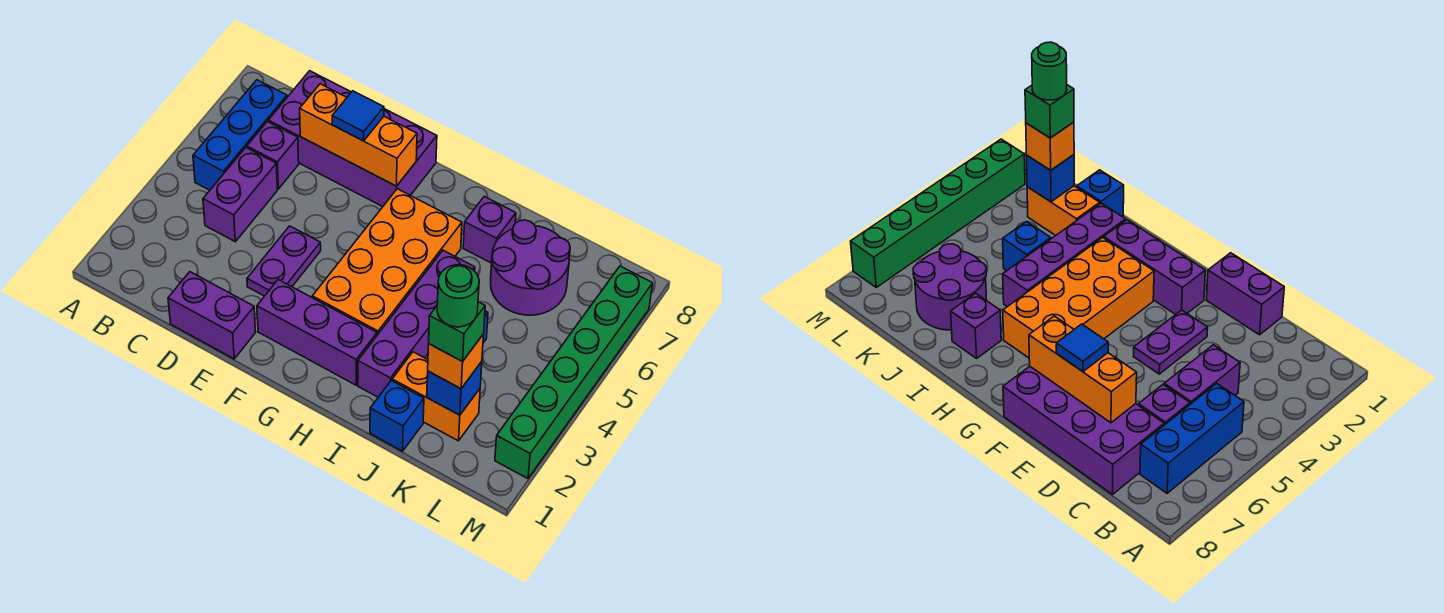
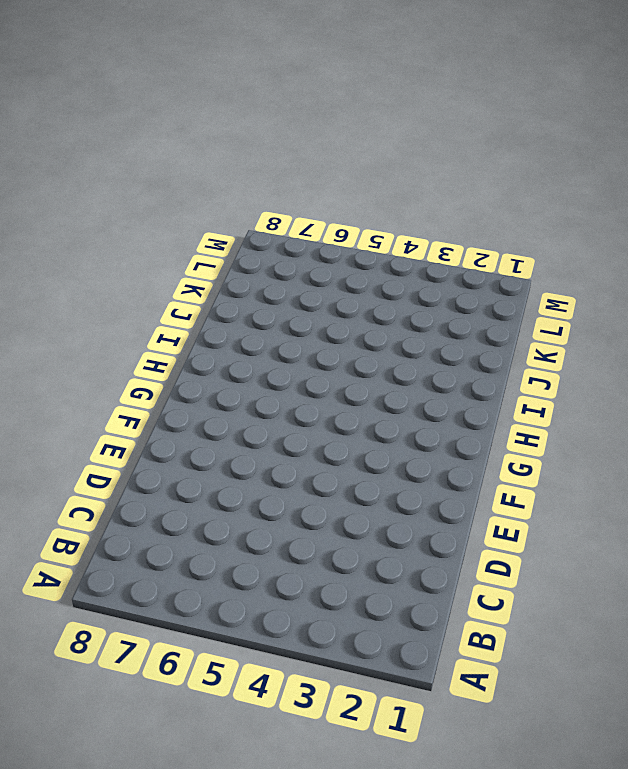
none -> blue 1x3 brick [193,80,287,190]
none -> purple 1x2 brick [203,148,277,242]
none -> purple 1x1 brick [247,122,299,189]

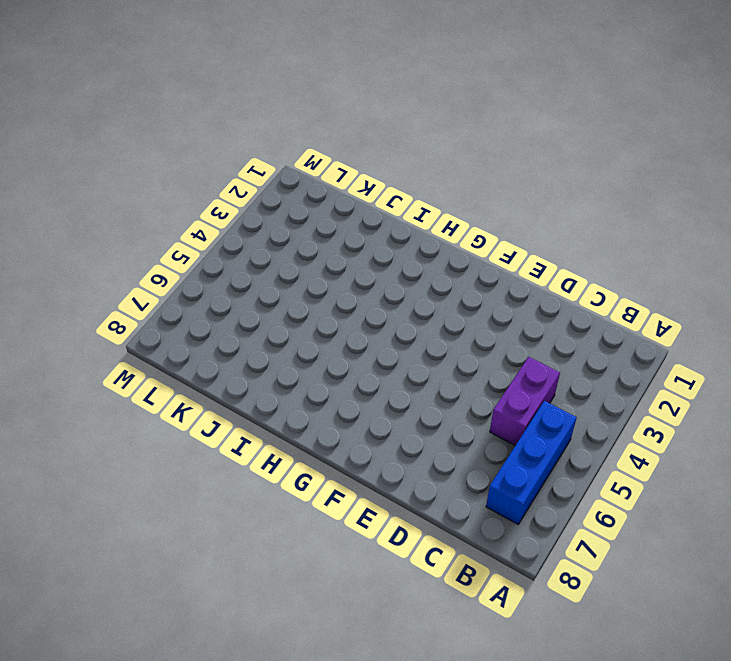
none -> purple 1x1 brick [247,122,299,189]
none -> purple 2x4 brick [268,71,437,207]
none -> purple 1x2 brick [168,272,256,359]

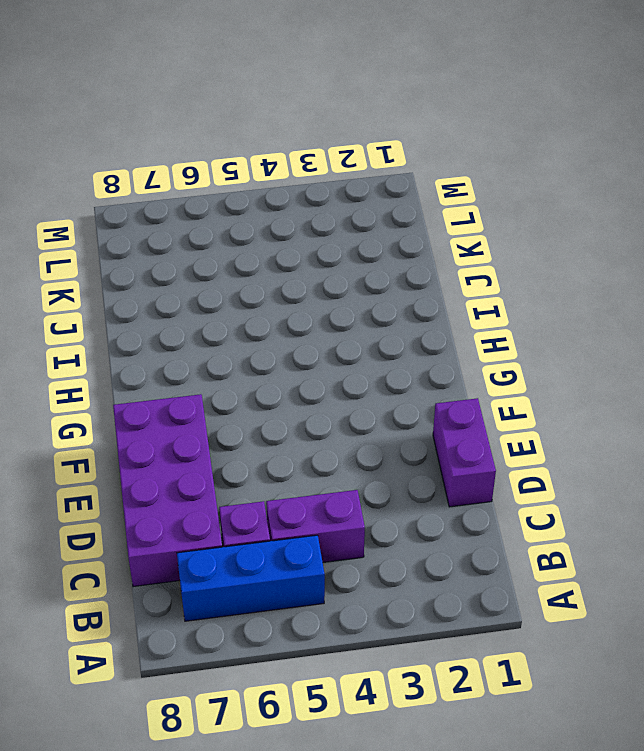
none -> purple 1x2 plate [247,226,321,296]
none -> purple 1x3 brick [257,280,377,385]
none -> orange 2x4 brick [312,189,462,335]

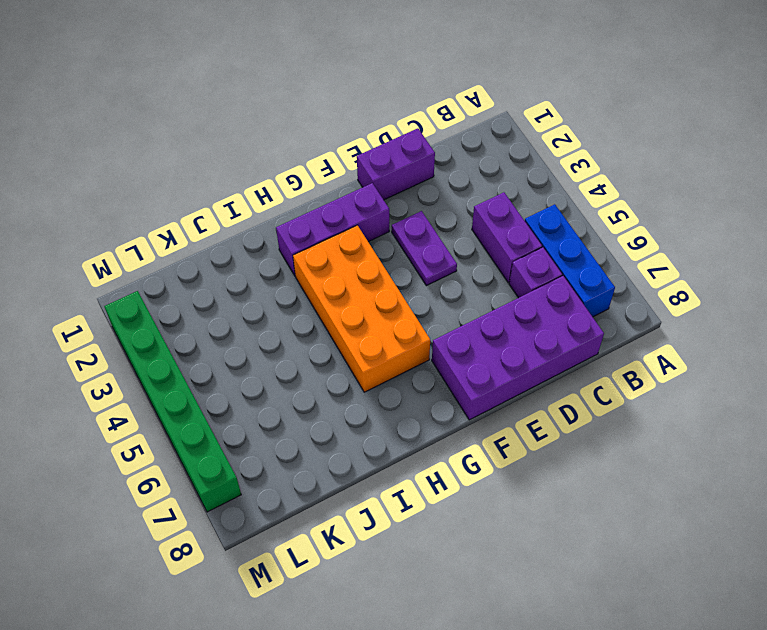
none -> purple 1x4 brick [358,250,475,397]
none -> purple 1x1 brick [463,196,516,263]
none -> blue 1x1 brick [370,381,424,451]

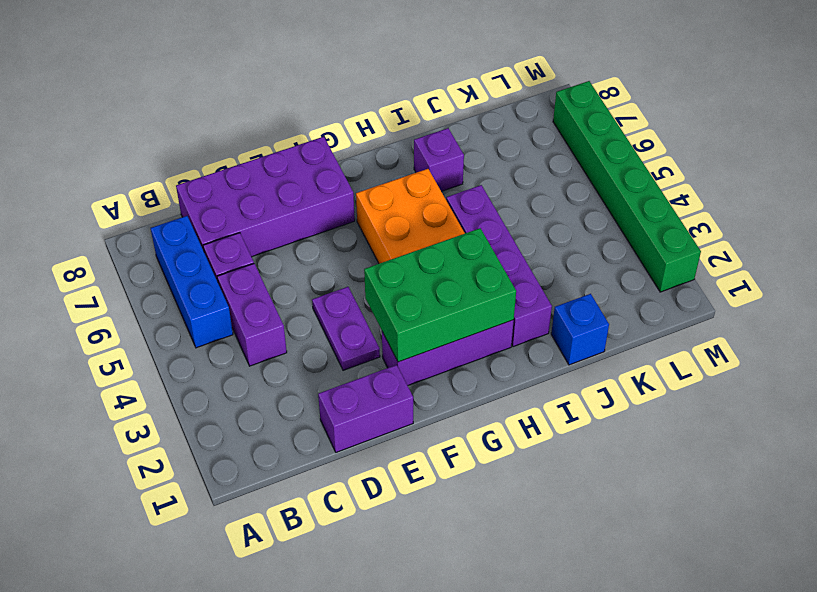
green 2x3 brick [364,228,516,362] -> none
none -> orange 1x2 brick [392,352,480,441]
none -> blue 1x1 brick [1003,222,1051,271]
none -> purple 2x2 round brick [491,220,570,315]

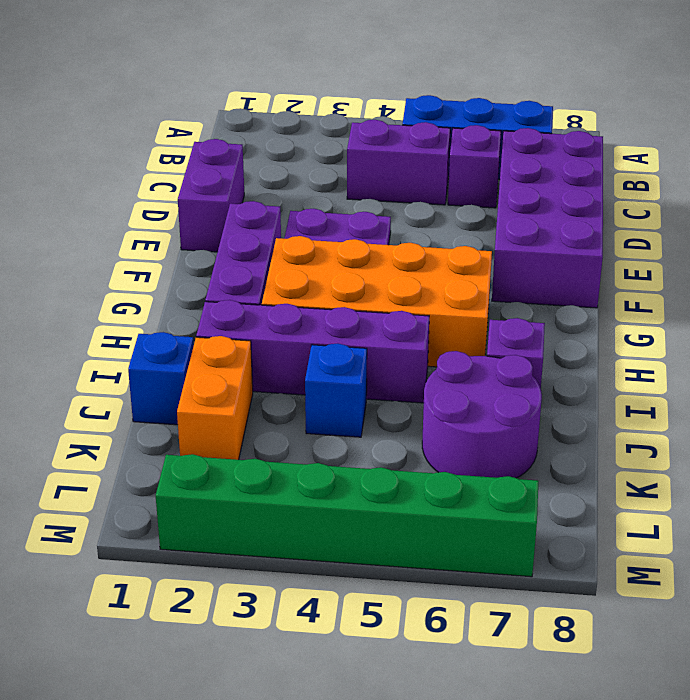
none -> orange 1x3 brick [300,84,417,186]
none -> blue 1x1 brick [427,362,482,415]
none -> blue 1x1 tile [332,91,384,141]

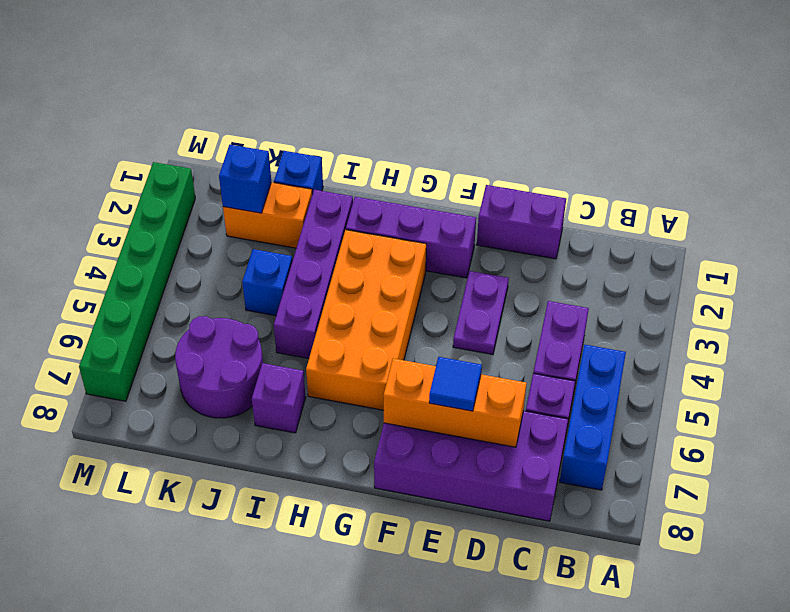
none -> orange 1x1 brick [428,334,484,389]
none -> green 1x1 brick [429,302,485,362]
none -> green 1x1 round brick [437,265,479,327]

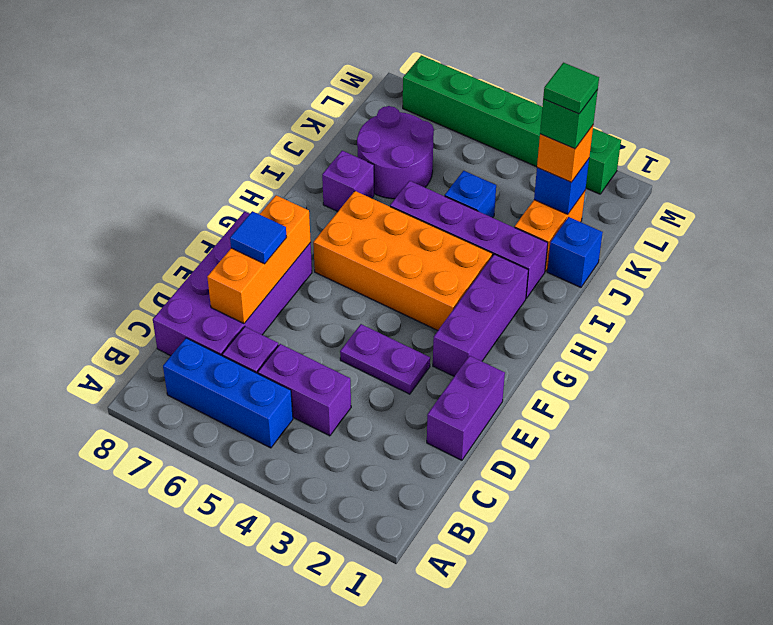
green 1x1 tile [543,63,599,114] -> green 1x1 round brick [437,265,479,327]

